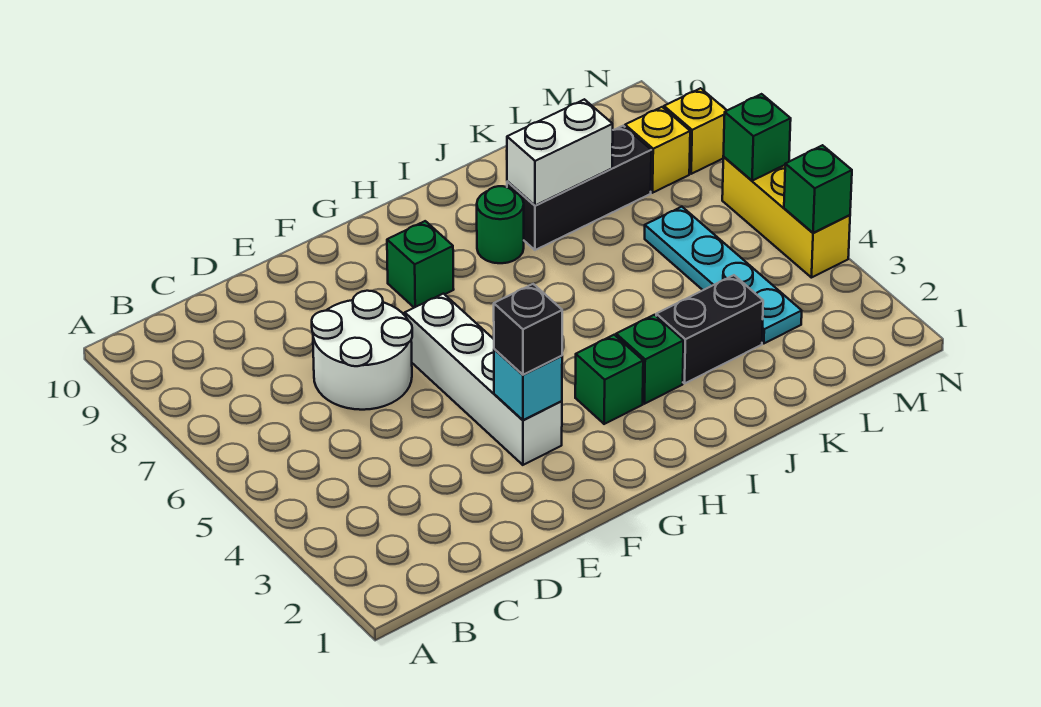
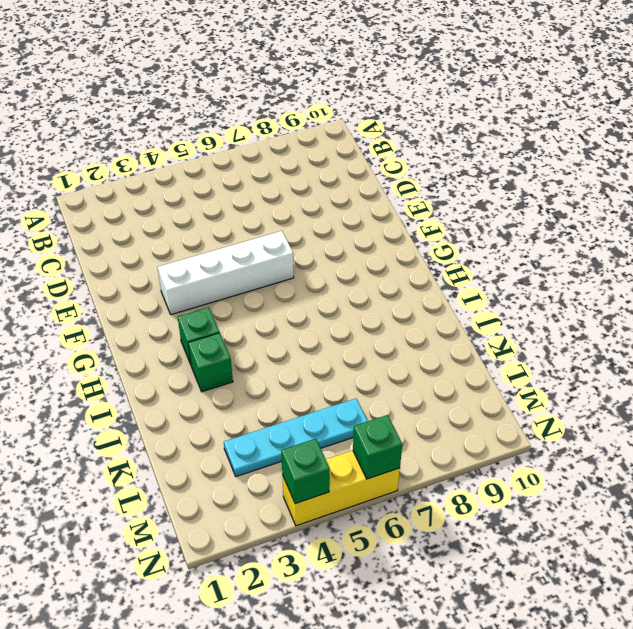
none -> white 2x2 round brick [312,291,412,410]
none -> green 1x1 brick [387,221,454,308]
none -> green 1x1 round brick [477,186,524,263]

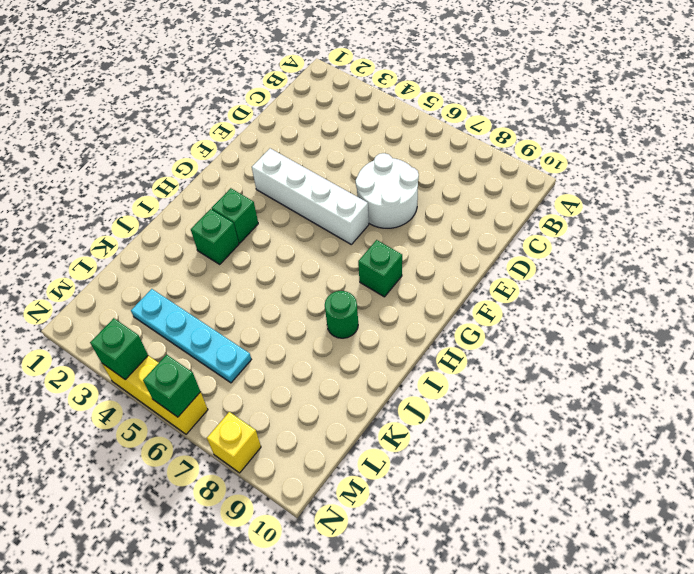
none -> black 1x2 brick [656,275,763,383]
none -> black 1x3 brick [507,126,651,250]
none -> yellow 1x1 brick [625,107,690,193]

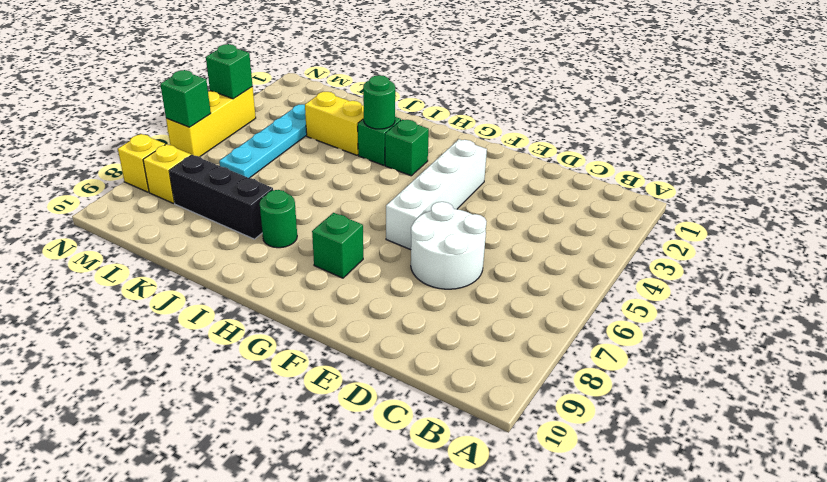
green 1x1 round brick [363,75,395,129] -> none
yellow 1x2 brick [305,92,364,155] -> black 1x2 brick [656,275,763,383]
none -> cyan 1x1 brick [494,349,562,420]
none -> white 1x2 brick [507,99,613,206]
none -> black 1x1 brick [494,284,562,375]

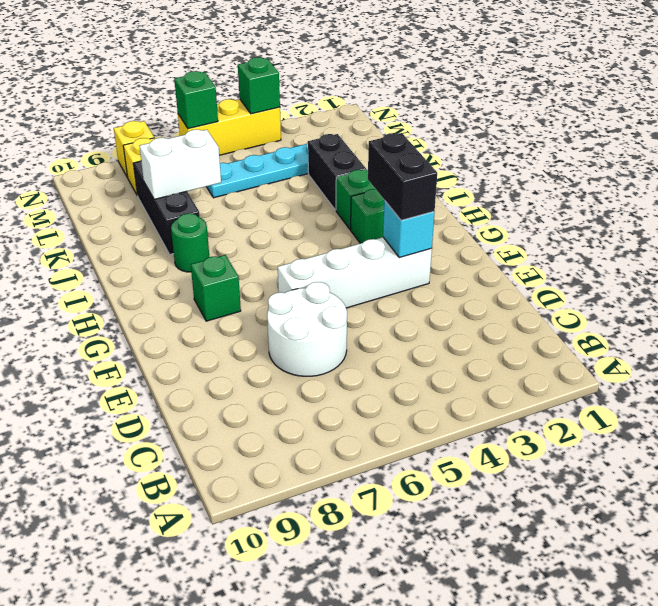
black 1x2 brick [368,133,437,220] -> black 1x1 brick [494,284,562,375]
white 1x2 brick [139,130,221,199] -> white 1x2 brick turned to [507,99,613,206]

